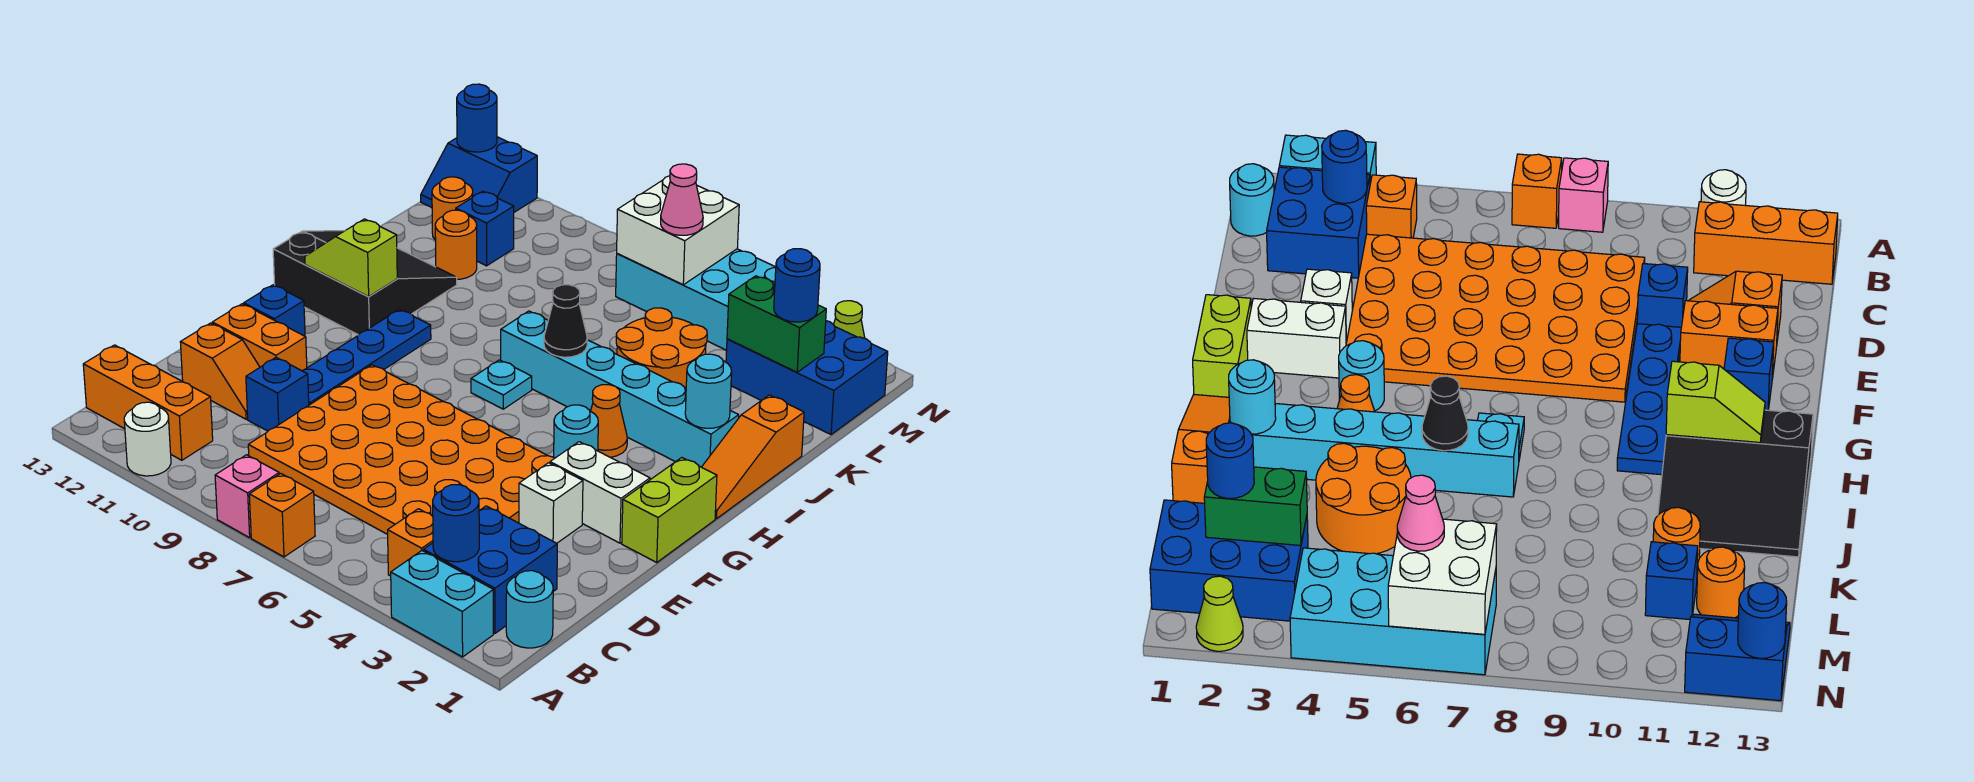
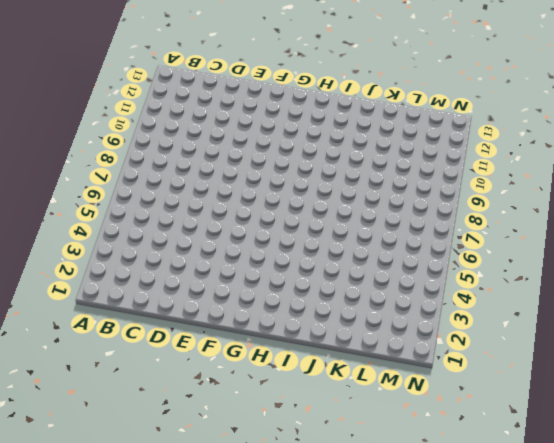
none -> cyan 1x2 brick [391,551,493,657]
none -> orange 1x1 brick [249,474,315,557]
none -> pink 1x1 brick [215,455,279,538]
none -> white 1x1 round brick [124,402,171,476]

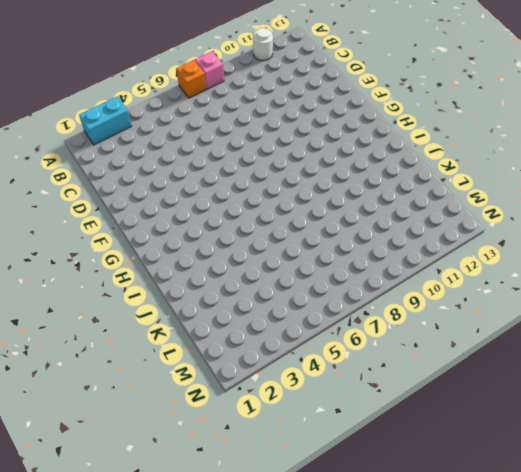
none -> cyan 1x1 round brick [506,571,553,648]
none -> blue 2x2 brick [423,506,557,633]
none -> orange 1x1 brick [388,509,433,576]
none -> orange 1x3 brick [83,345,213,460]

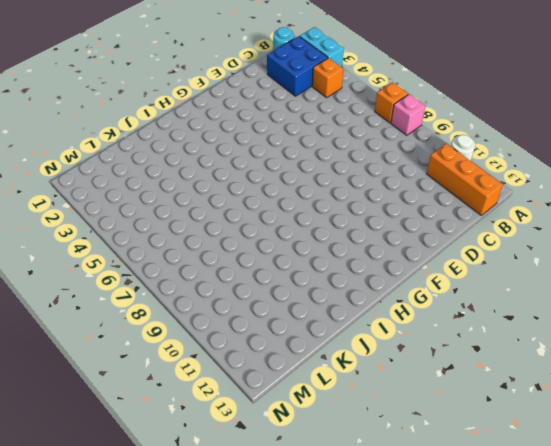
none -> orange 4x6 plate [248,365,555,535]
none -> blue 1x1 brick [246,357,309,431]
none -> orange 1x2 slope [180,323,260,419]
none -> white 1x1 brick [519,463,583,543]

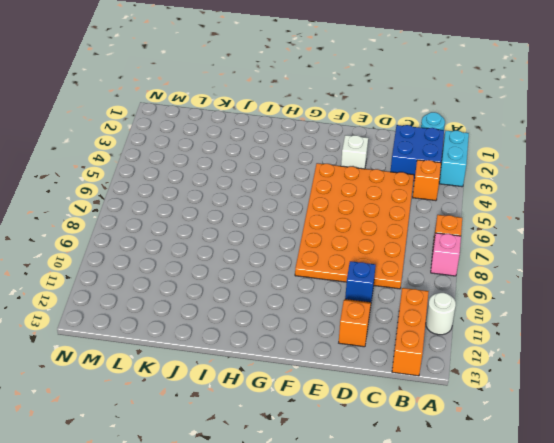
none -> blue 1x4 plate [302,309,431,405]
none -> orange 1x2 brick [212,304,307,371]
none -> lime 1x2 brick [622,458,717,562]
none -> white 1x2 brick [550,442,650,543]

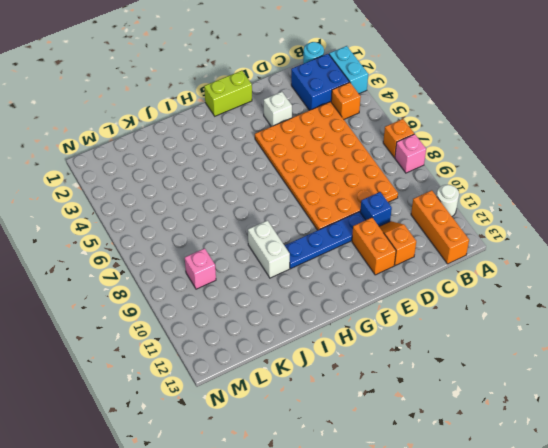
white 1x2 brick [248,221,290,278] -> white 1x2 brick moved to [550,442,650,543]
pink 1x1 brick [185,248,216,289] -> none
none -> blue 1x1 brick [244,285,305,336]
none -> cyan 1x1 round brick [554,405,598,458]
none -> orange 1x3 slope [702,395,804,519]
none -> orange 1x1 cone [591,385,627,457]

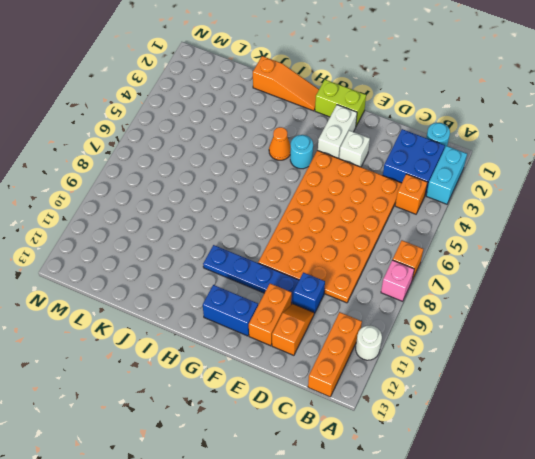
blue 1x2 brick [203,285,258,336] -> blue 1x1 brick [244,285,305,336]
none -> cyan 1x1 plate [471,360,532,409]
none -> black 3x3 slope [273,231,457,335]
none -> cyan 1x6 brick [501,311,739,467]
none -> orange 2x2 round brick [616,308,707,388]

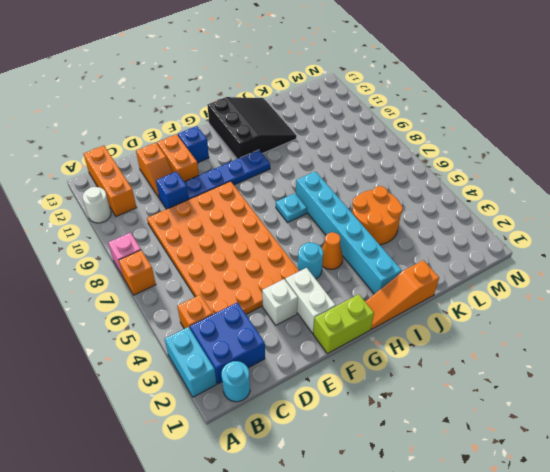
none -> orange 1x1 round brick [435,210,477,279]
none -> blue 2x3 brick [726,321,888,434]
none -> blue 1x1 brick [456,191,514,266]
none -> orange 1x1 round brick [432,177,473,240]

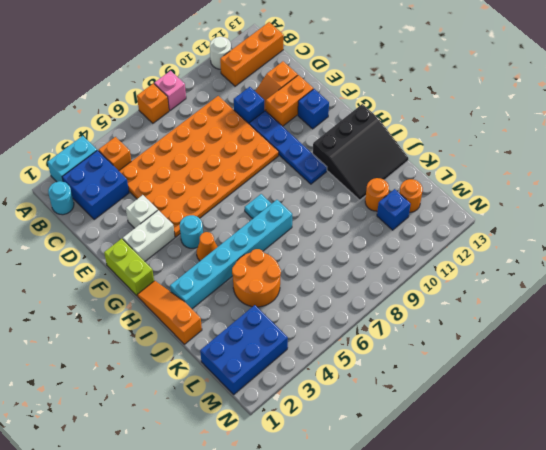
none -> cyan 2x4 brick [616,249,776,350]
none -> blue 2x2 slope [421,137,537,212]
none -> lime 1x1 cone [833,301,865,338]
none -> blue 1x1 round brick [433,484,479,562]

